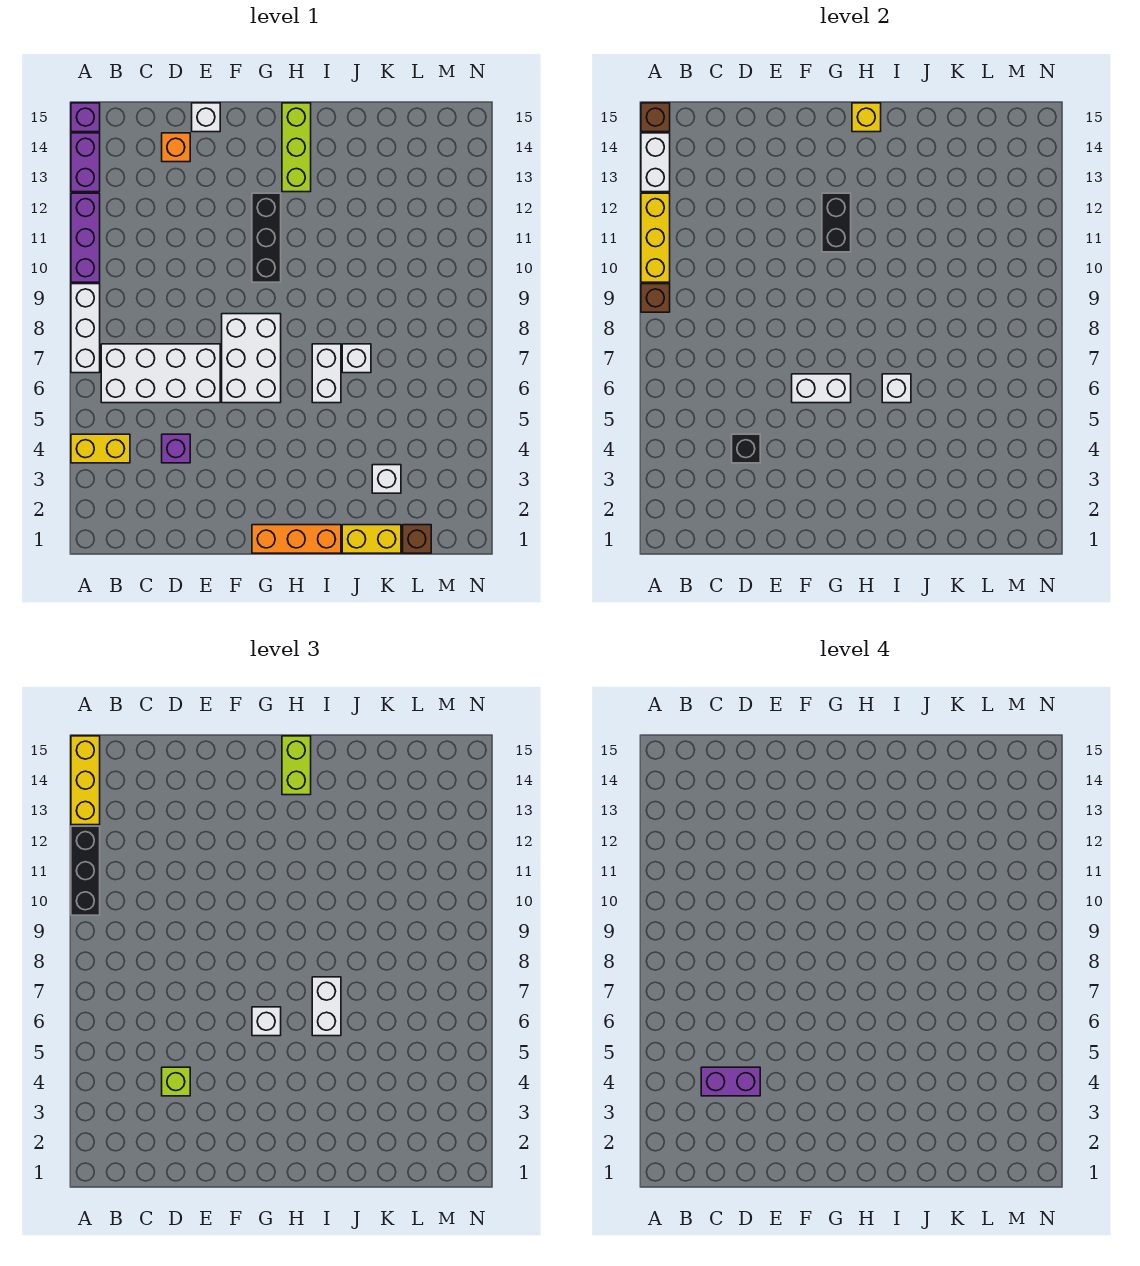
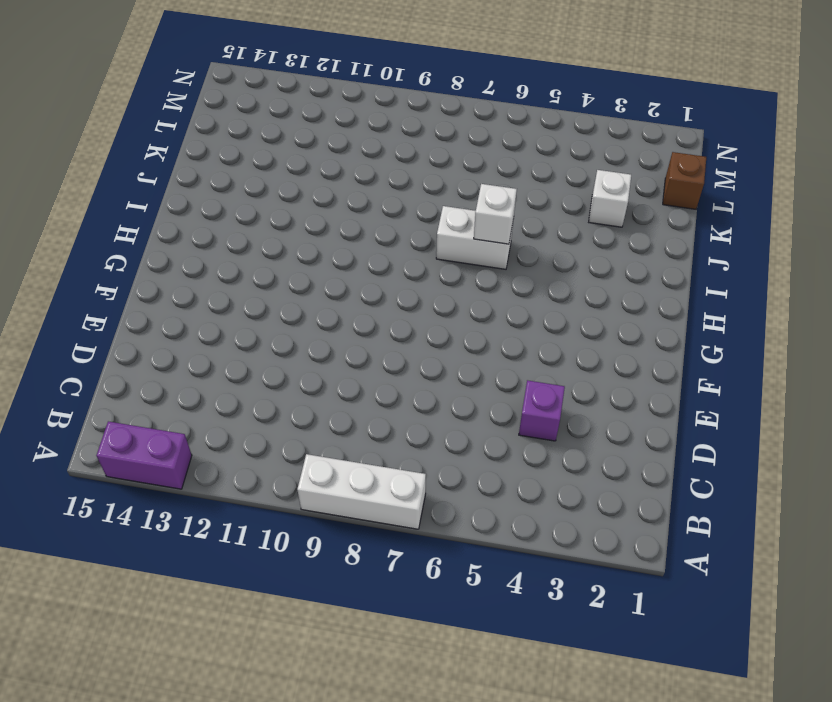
none -> yellow 1x2 brick [71,434,130,463]
none -> purple 1x3 brick [71,193,100,282]
none -> purple 1x1 brick [71,103,100,132]
none -> white 2x4 brick [101,344,220,403]

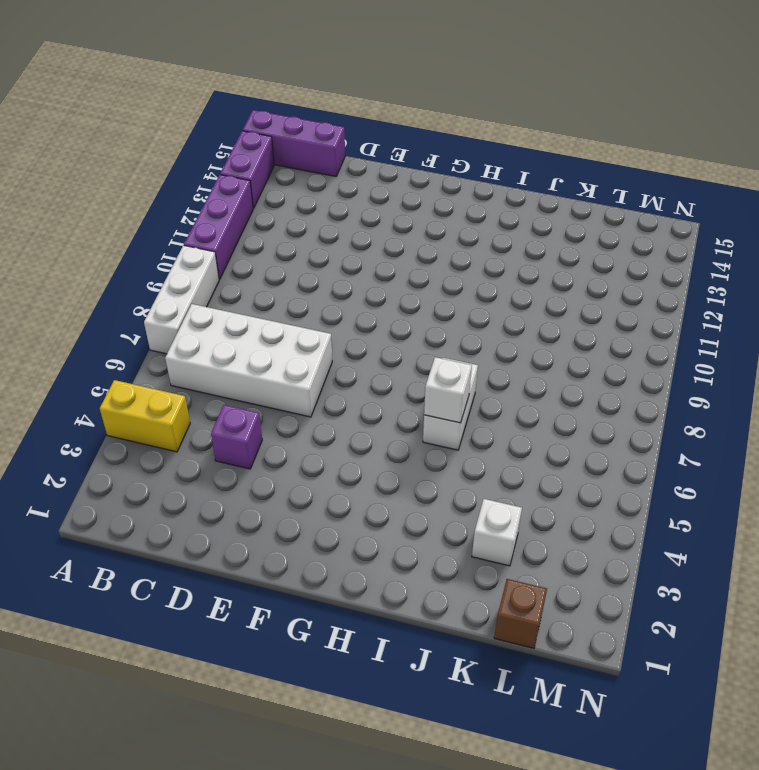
purple 1x3 brick [243,110,345,177] -> purple 1x1 brick [71,103,100,132]
none -> orange 1x1 brick [162,133,190,162]
none -> white 1x1 brick [192,103,220,132]
none -> white 2x3 brick [222,314,281,403]
none -> orange 1x3 brick [252,525,341,553]

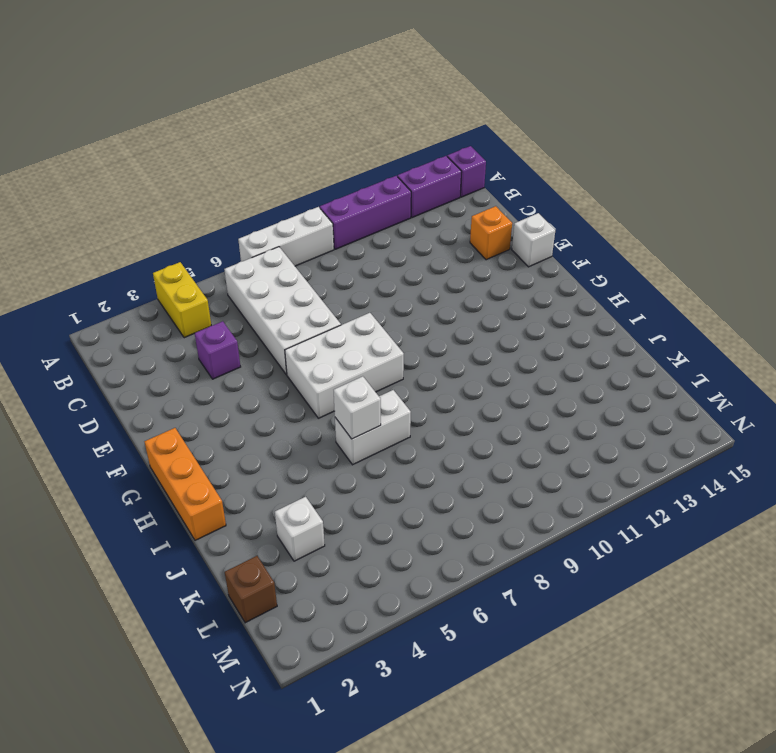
none -> black 1x3 brick [252,193,281,282]
none -> lime 1x3 brick [282,103,311,192]
none -> yellow 1x2 brick [342,525,401,553]
none -> white 1x1 brick [342,344,371,373]

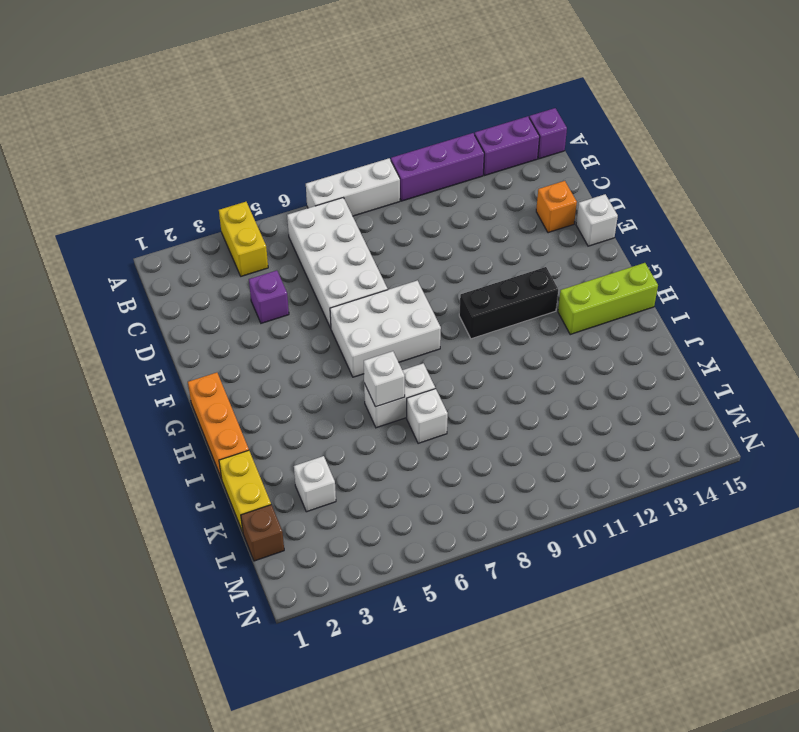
none -> brown 1x1 brick [641,284,670,312]
none -> yellow 1x3 brick [641,193,670,282]
none -> white 1x2 brick [641,133,670,192]
none -> brown 1x1 brick [641,103,670,132]

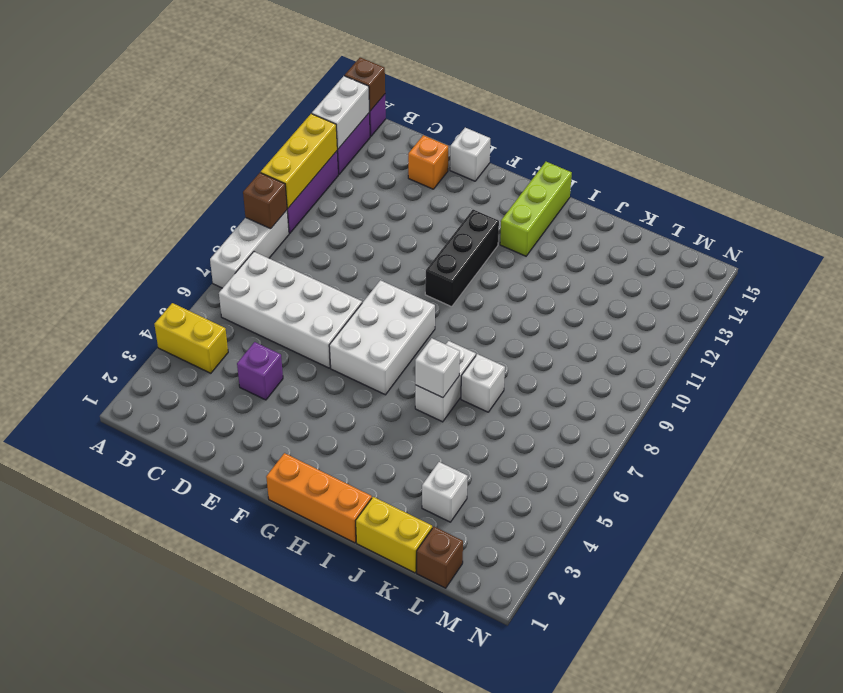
none -> black 1x1 brick [732,434,760,463]
none -> white 1x2 brick [792,374,851,403]
none -> black 1x2 brick [822,193,851,252]
none -> yellow 1x1 brick [852,103,881,132]

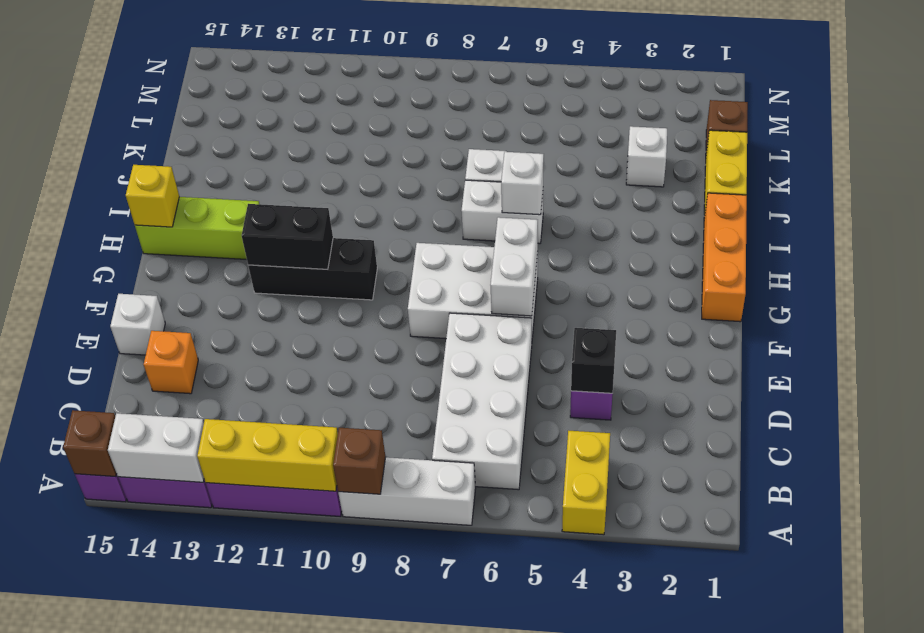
none -> black 1x3 brick [71,826,100,915]
none -> yellow 1x3 brick [71,736,100,825]
none -> lime 1x1 brick [162,1067,190,1096]
none -> white 1x1 brick [252,1007,281,1036]

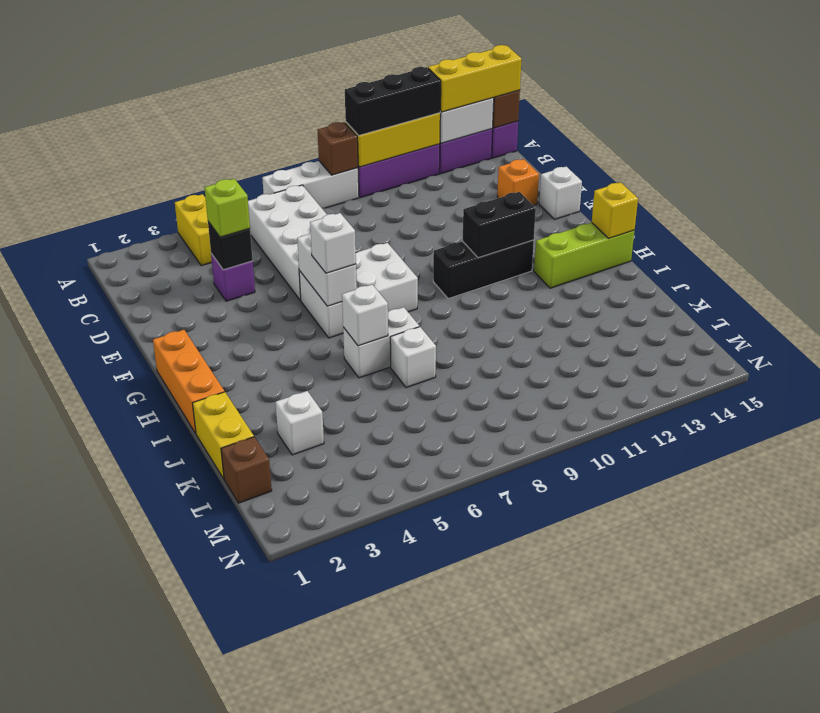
none -> lime 1x2 brick [282,736,311,795]
none -> white 1x2 brick [312,977,341,1036]
none -> purple 1x2 brick [701,1067,760,1096]

